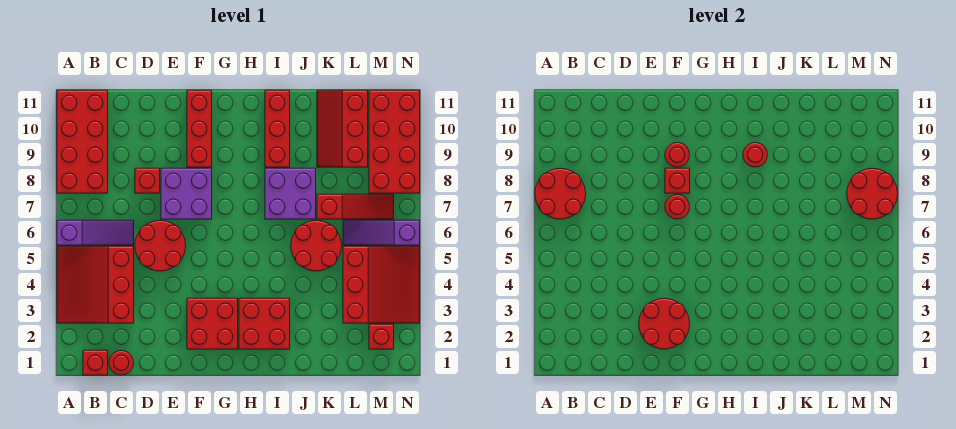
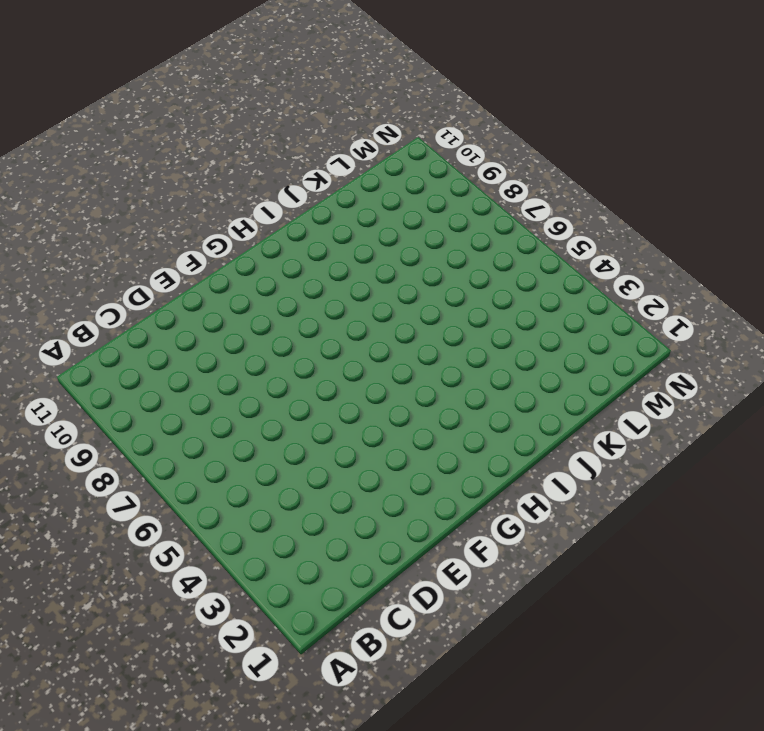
none -> red 3x3 slope [57,246,134,323]
none -> purple 1x3 slope [57,220,134,245]
none -> red 2x4 brick [57,90,108,193]

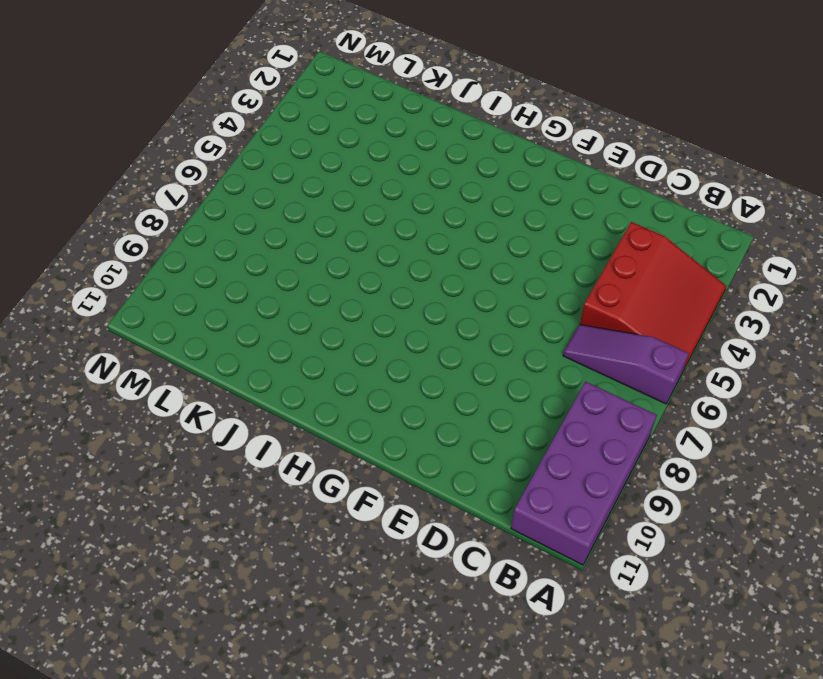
purple 2x4 brick [511,382,657,565] -> red 2x4 brick [57,90,108,193]
none -> red 1x1 brick [83,350,108,375]
none -> red 1x1 round brick [109,350,134,375]
none -> red 2x2 round brick [135,220,186,271]

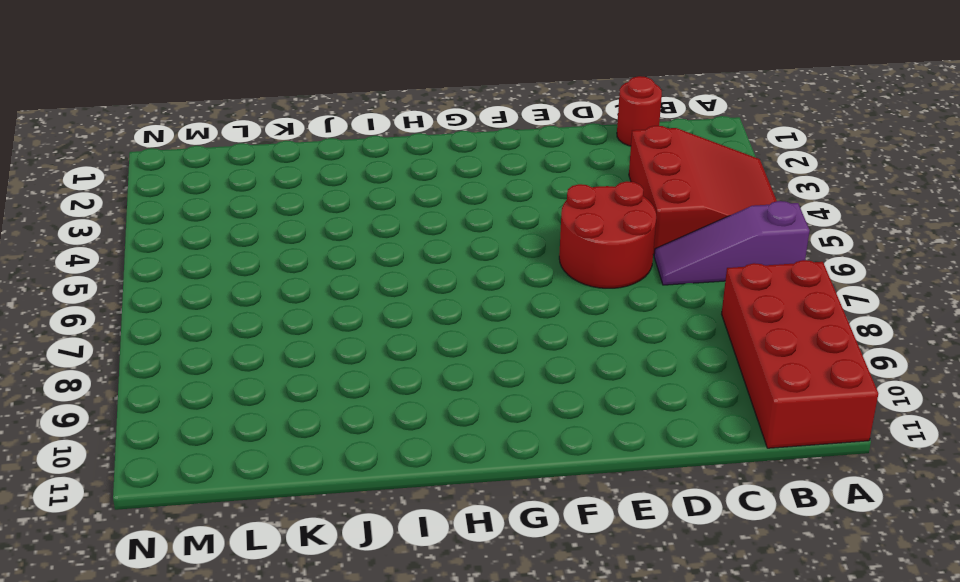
none -> red 1x1 brick [83,350,108,375]
none -> red 1x1 brick [135,168,160,193]
none -> purple 2x2 brick [161,168,212,219]

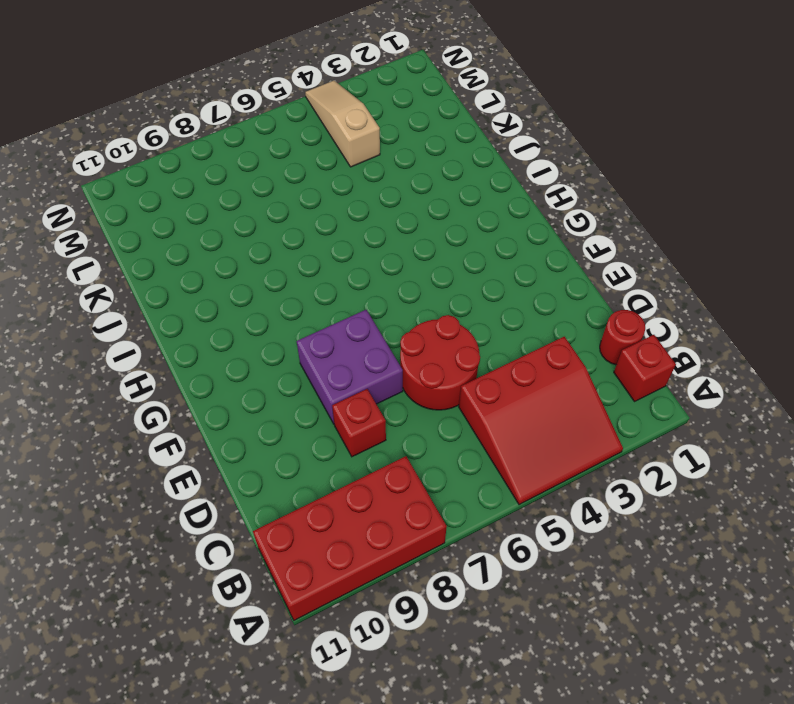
tan 1x3 slope [305,81,380,167] -> red 3x3 slope [343,246,420,323]
none -> purple 1x3 slope [57,220,134,245]
none -> red 2x2 brick [187,298,238,349]
none -> red 1x3 brick [187,90,212,167]

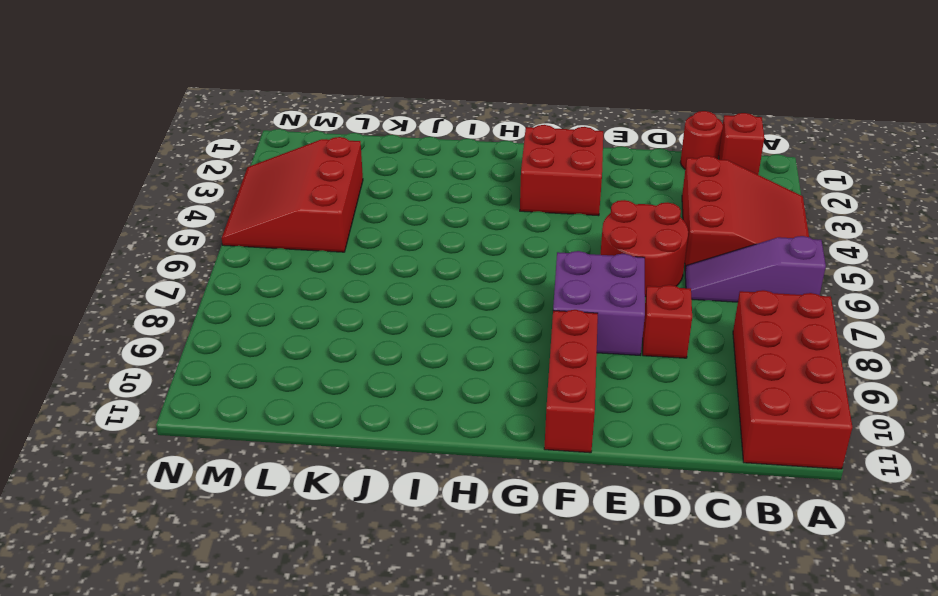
none -> red 2x2 brick [239,298,290,349]
none -> purple 2x2 brick [265,168,316,219]
none -> red 1x3 brick [265,90,290,167]

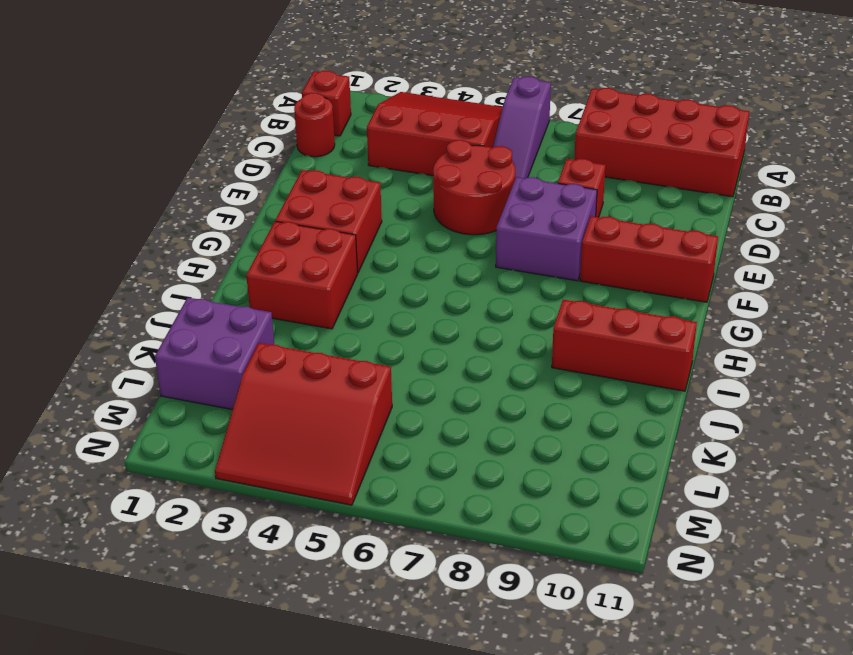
purple 2x2 brick [155,298,274,410] -> purple 2x2 brick moved to [265,168,316,219]
none -> red 2x2 round brick [291,220,342,271]
none -> red 1x3 slope [317,194,394,219]
none -> red 2x3 slope [317,90,368,167]

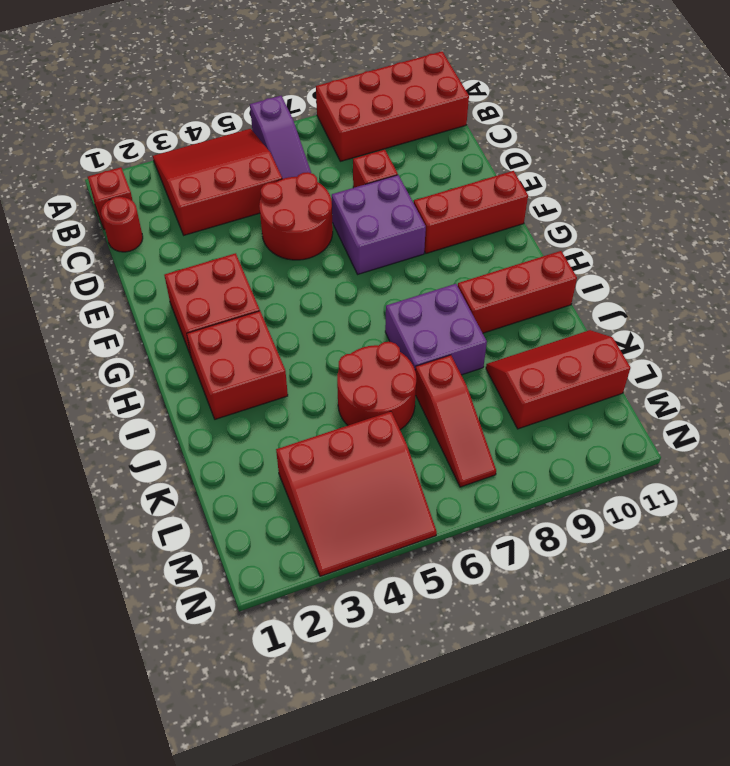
none -> purple 1x3 slope [343,220,420,245]
none -> red 1x1 brick [369,324,394,349]
none -> red 2x4 brick [369,90,420,193]

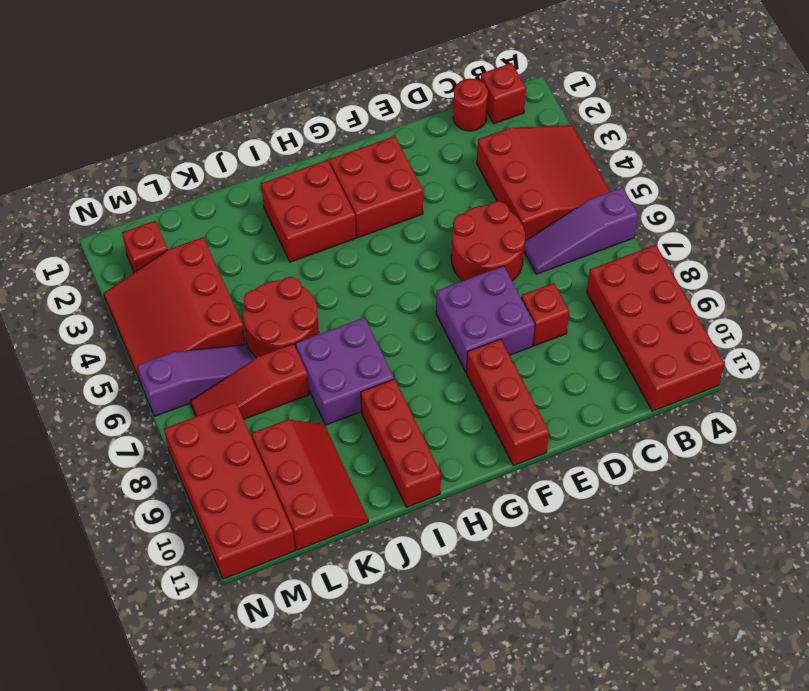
none -> red 2x2 round brick [535,168,586,219]
none -> red 2x2 round brick [639,298,690,349]
none -> red 1x1 round brick [665,194,690,219]

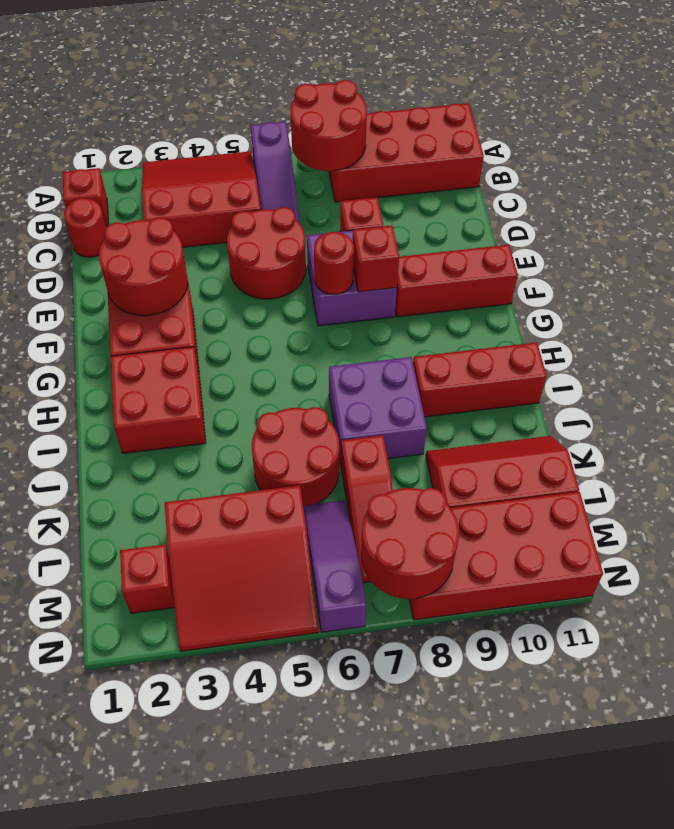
none -> red 1x1 round brick [665,142,690,167]
none -> red 1x1 round brick [743,142,768,167]

